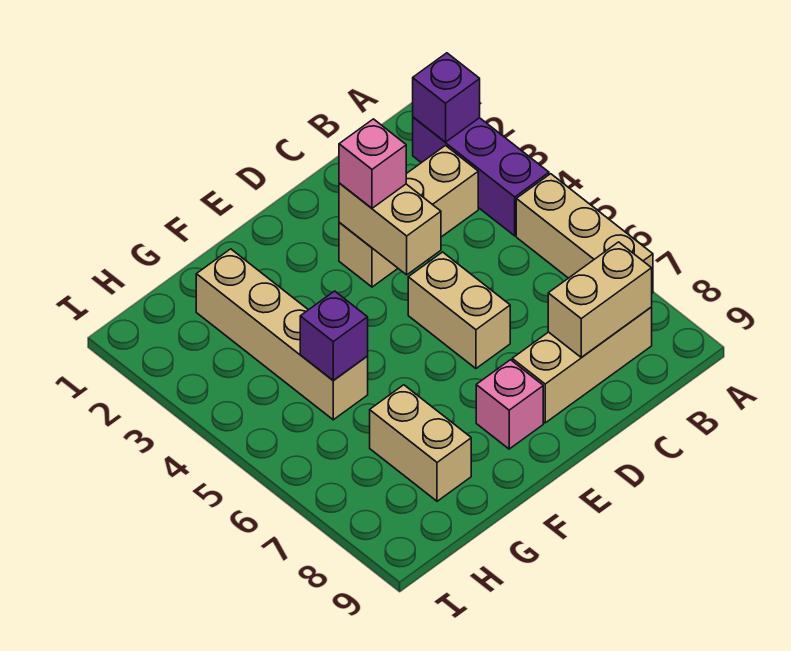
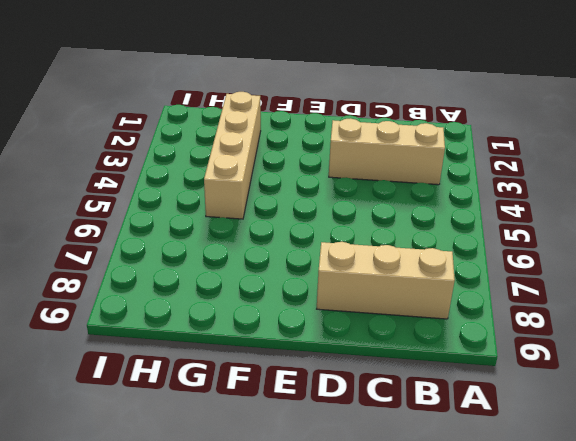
none -> purple 1x3 brick [413,117,549,236]
none -> tan 1x3 brick [516,174,653,293]
none -> tan 1x2 brick [408,252,510,368]

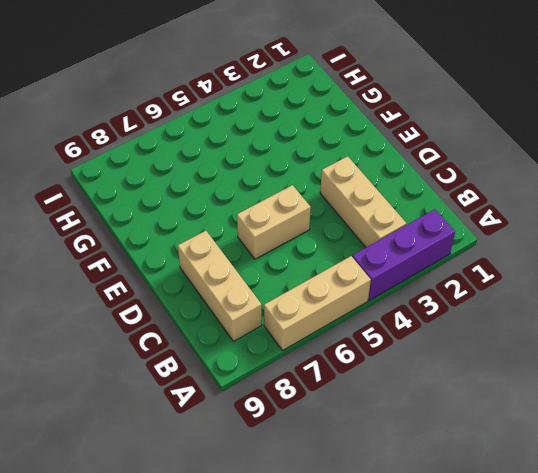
none -> pink 1x1 brick [476,360,543,449]
none -> tan 1x4 brick [196,249,368,420]
none -> tan 1x2 brick [370,385,471,501]

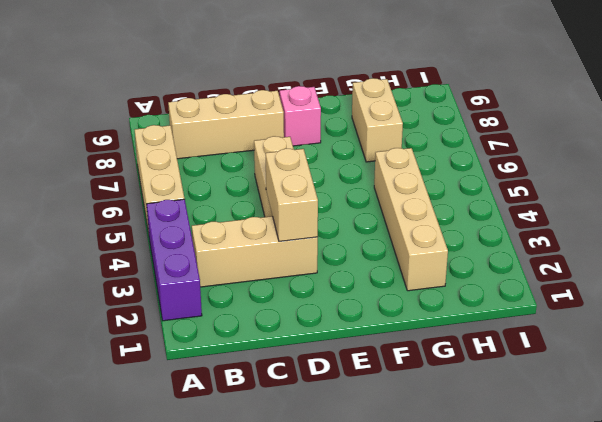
none -> purple 1x1 brick [413,53,480,142]
none -> tan 1x2 brick [548,242,652,358]
none -> purple 1x1 brick [300,291,368,380]

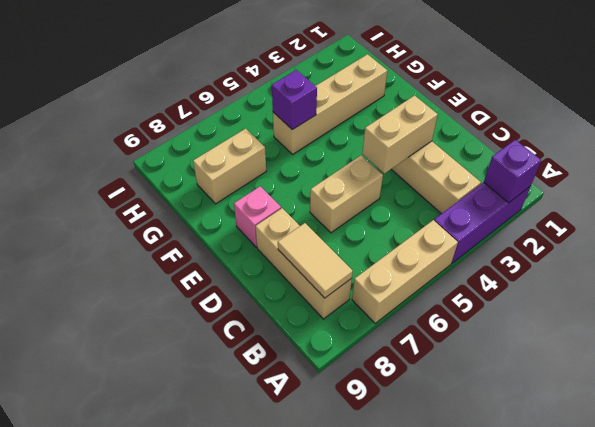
tan 1x2 tile [278,223,353,298] -> tan 1x2 brick [548,242,652,358]
none -> pink 1x1 brick [339,119,406,208]

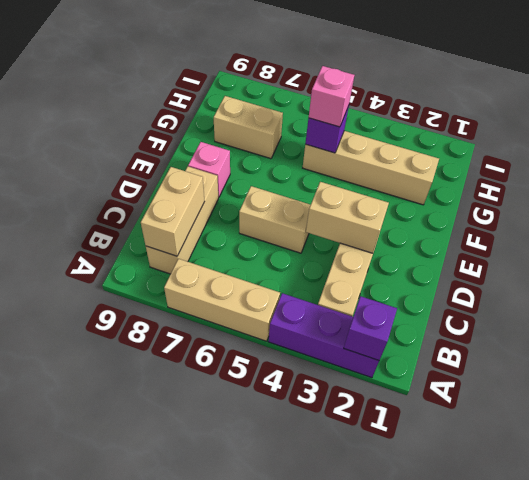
pink 1x1 brick [309,66,354,127] -> pink 1x1 brick moved to [339,119,406,208]

